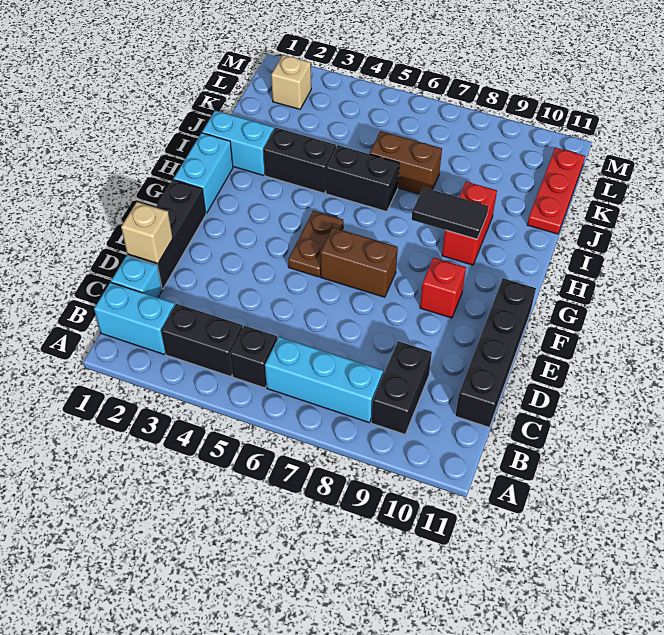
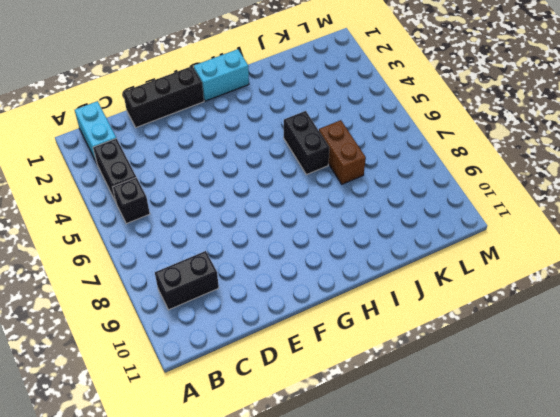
none -> cyan 1x3 brick [265,337,383,423]
none -> cyan 1x1 brick [111,256,162,298]
none -> black 1x4 brick [455,278,536,427]

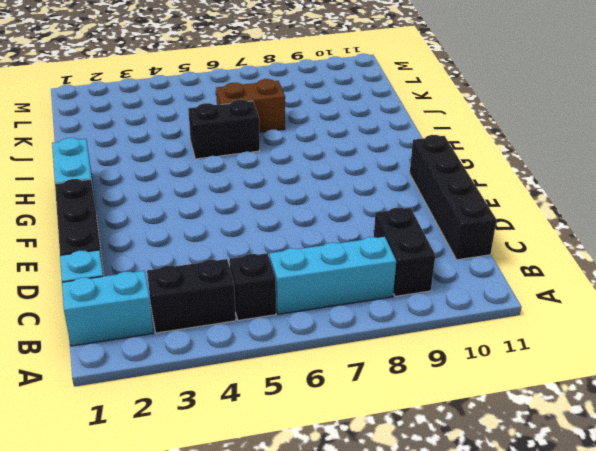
none -> brown 1x2 plate [288,211,343,277]
none -> brown 1x2 brick [320,228,398,297]
none -> red 1x1 brick [420,258,466,318]

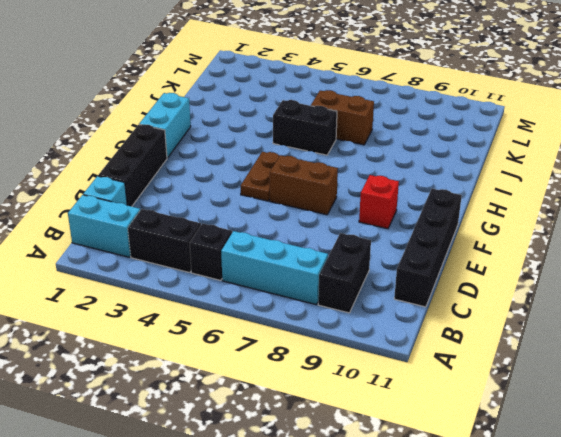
none -> red 1x2 brick [442,182,497,265]
none -> cyan 1x2 brick [202,110,274,175]
none -> black 1x2 brick [263,128,336,193]

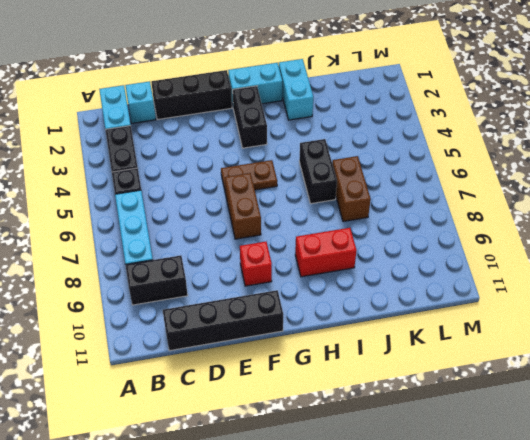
black 1x2 brick [233,86,267,148] -> black 1x2 brick moved to [263,128,336,193]
none -> red 1x3 plate [527,148,585,234]
none -> tan 1x1 brick [271,55,311,109]
none -> tan 1x1 brick [121,202,173,264]

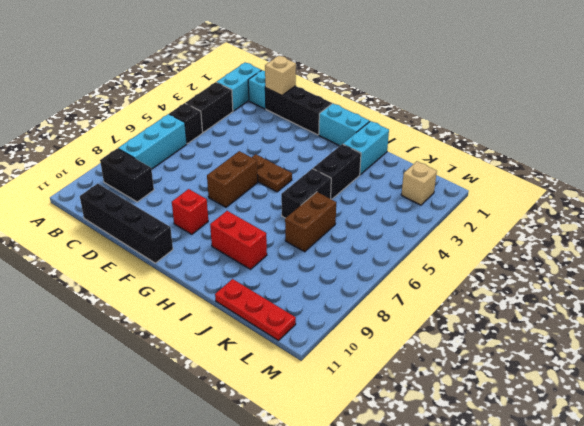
none -> black 1x2 tile [412,187,488,239]

